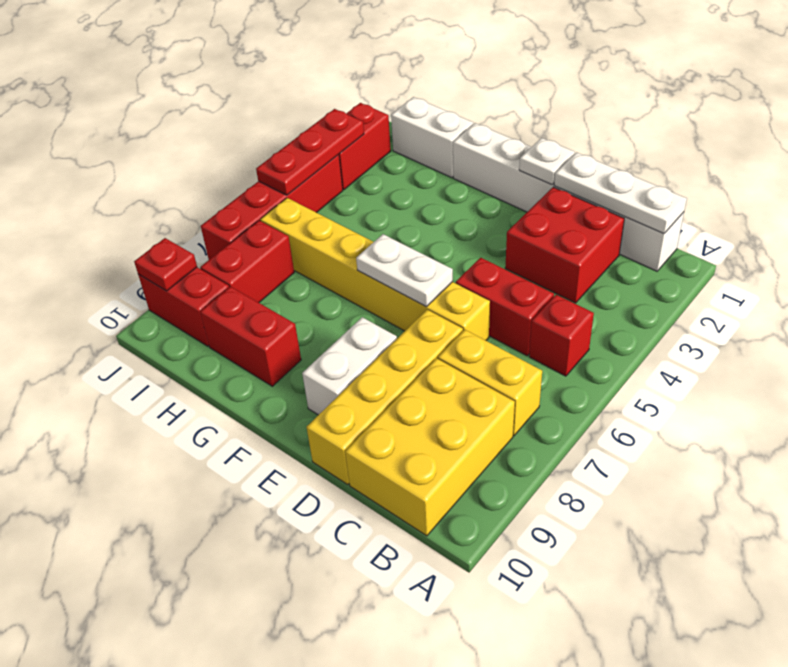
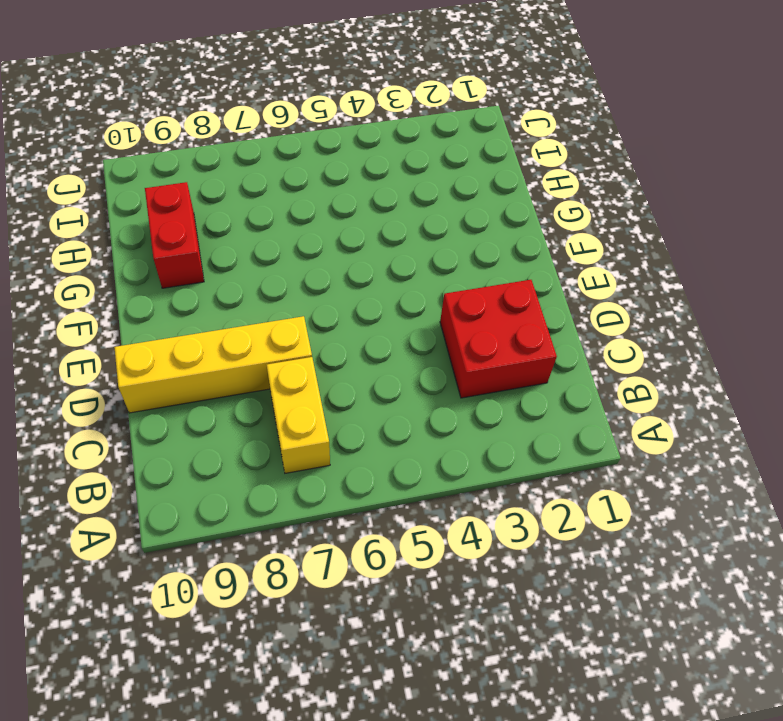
none -> white 1x6 brick [453,123,684,271]
none -> red 1x1 brick [529,295,594,376]
none -> yellow 2x3 brick [345,358,515,536]

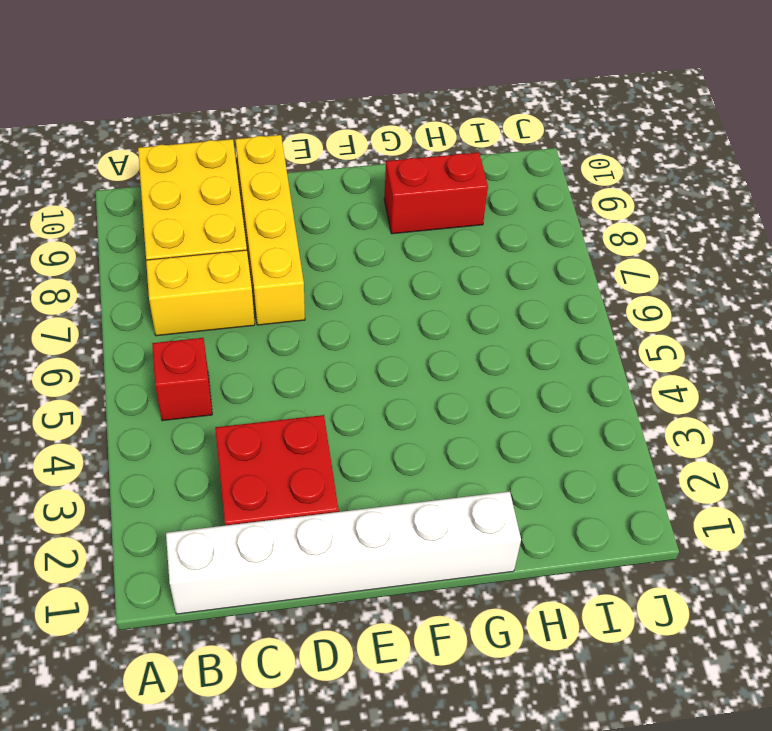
none -> red 1x2 brick [456,258,554,356]
none -> yellow 1x6 brick [260,198,490,340]
none -> white 1x2 brick [302,317,397,415]

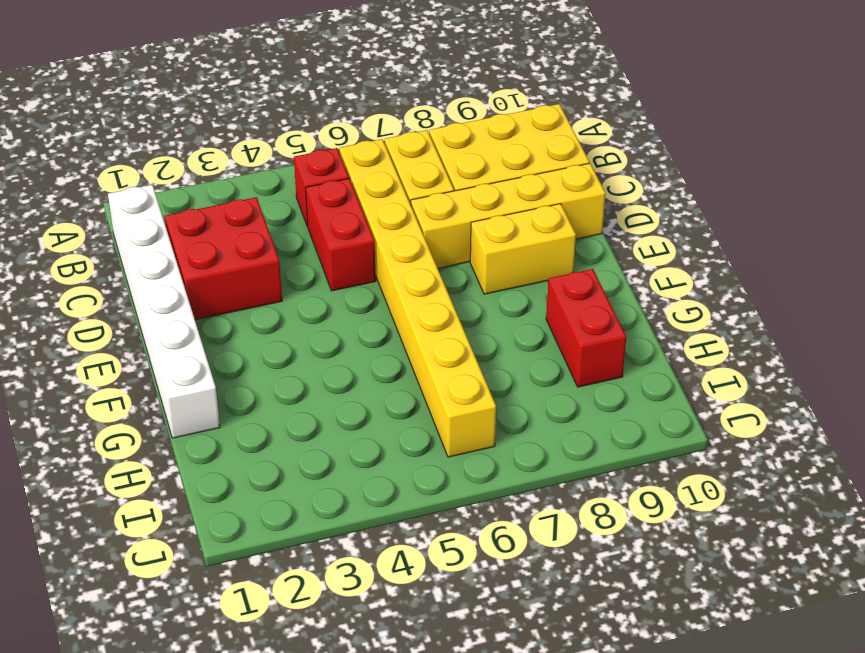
yellow 1x8 brick [339,139,496,457] -> yellow 1x6 brick [260,198,490,340]
yellow 1x2 brick [470,204,576,294] -> white 1x2 brick [302,317,397,415]
none -> white 1x2 brick [391,97,473,178]
none -> red 1x2 brick [200,221,294,303]
none -> red 1x2 brick [138,267,229,346]

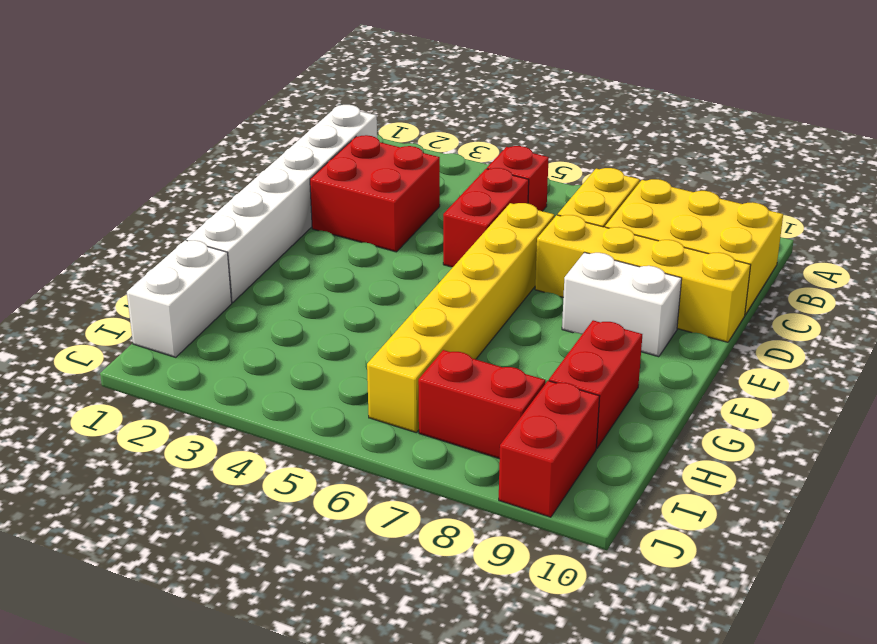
none -> red 1x2 brick [339,103,391,190]
none -> red 1x4 brick [201,154,343,260]
none -> white 1x3 plate [554,152,687,233]

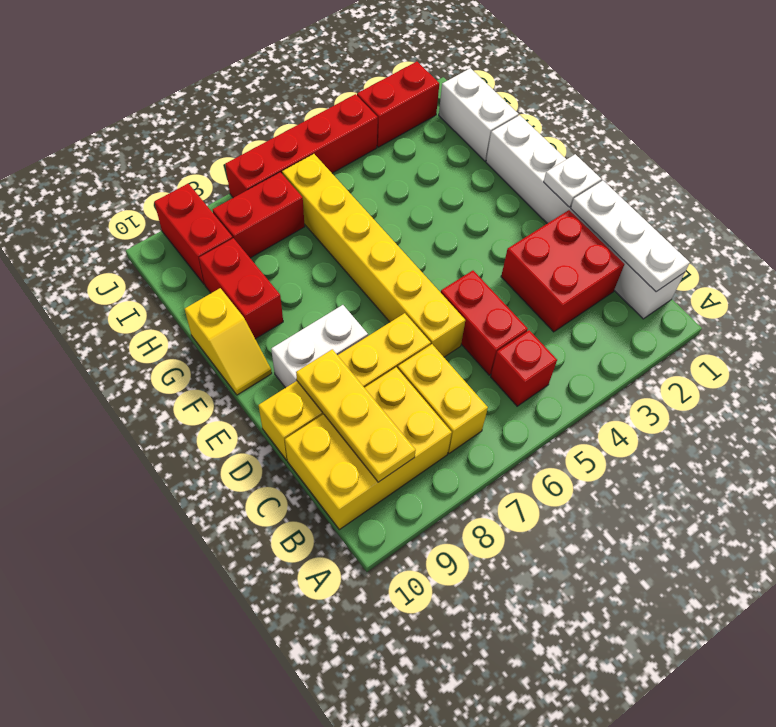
yellow 1x3 plate [296,349,416,482] -> none
yellow 1x2 slope [185,288,272,395] -> none
none -> white 1x2 plate [356,234,453,307]
none -> red 1x3 plate [256,109,364,195]
none -> red 1x1 plate [134,238,197,291]

